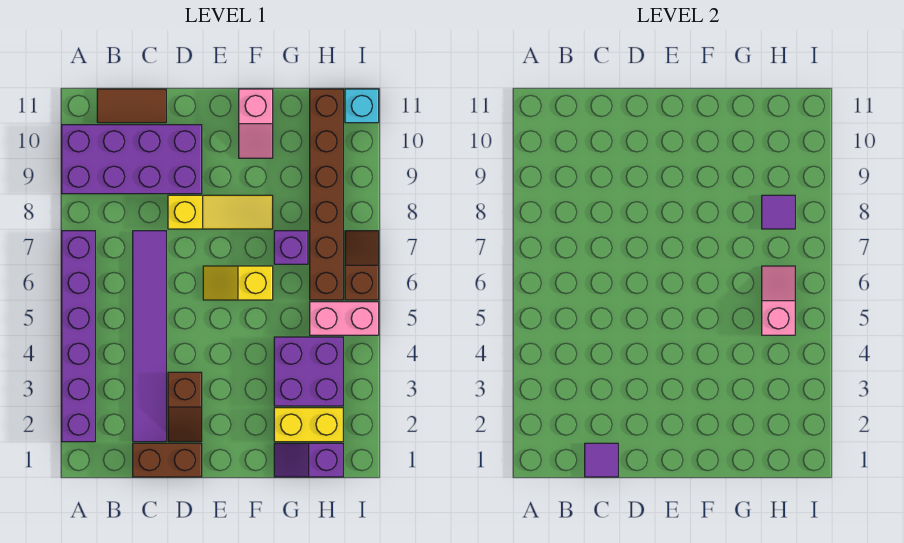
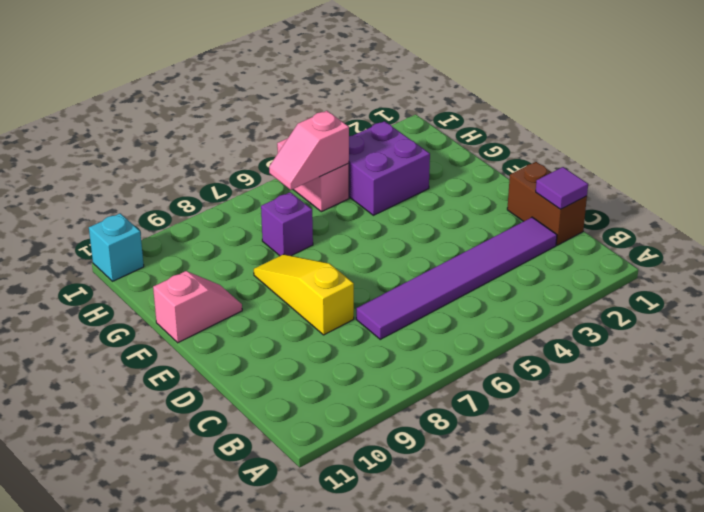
none -> purple 1x6 brick [62,231,95,442]
none -> purple 2x4 brick [62,125,202,194]
none -> brown 1x2 tile [97,89,166,123]

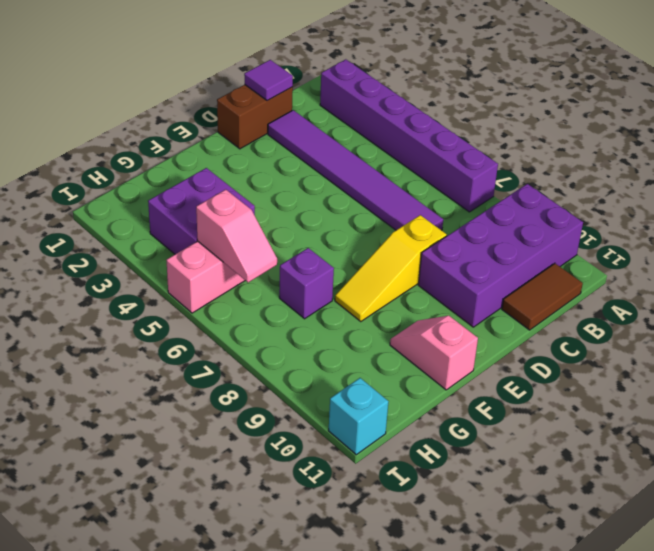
none -> brown 1x2 slope [168,372,202,442]
none -> yellow 1x2 slope [203,266,273,300]
none -> purple 1x2 slope [274,443,343,477]

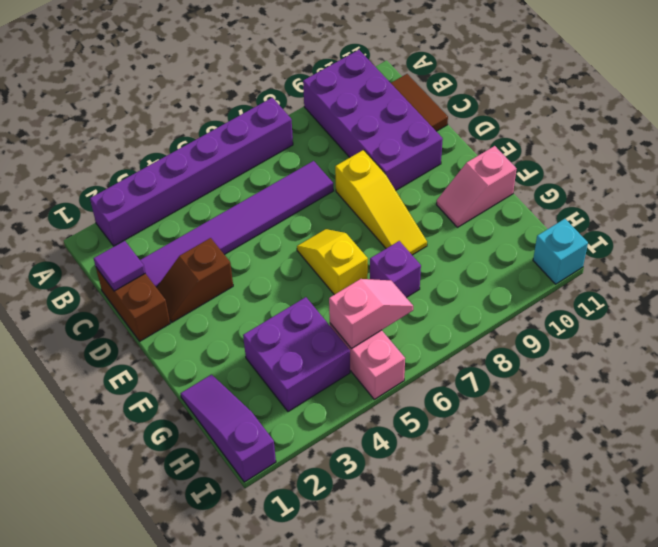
purple 1x3 slope [181,375,276,482] -> purple 1x2 slope [274,443,343,477]
none -> yellow 1x2 brick [274,408,343,442]
none -> brown 1x6 brick [310,89,343,300]
none -> brown 1x2 slope [345,231,379,300]

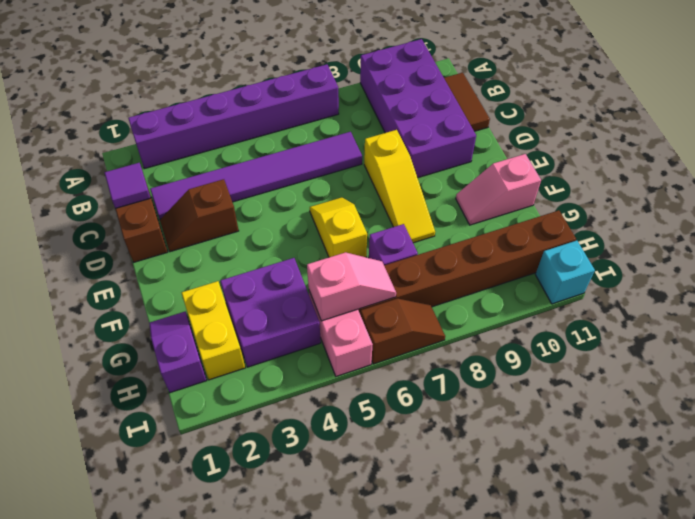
none -> purple 1x1 tile [762,195,795,229]

